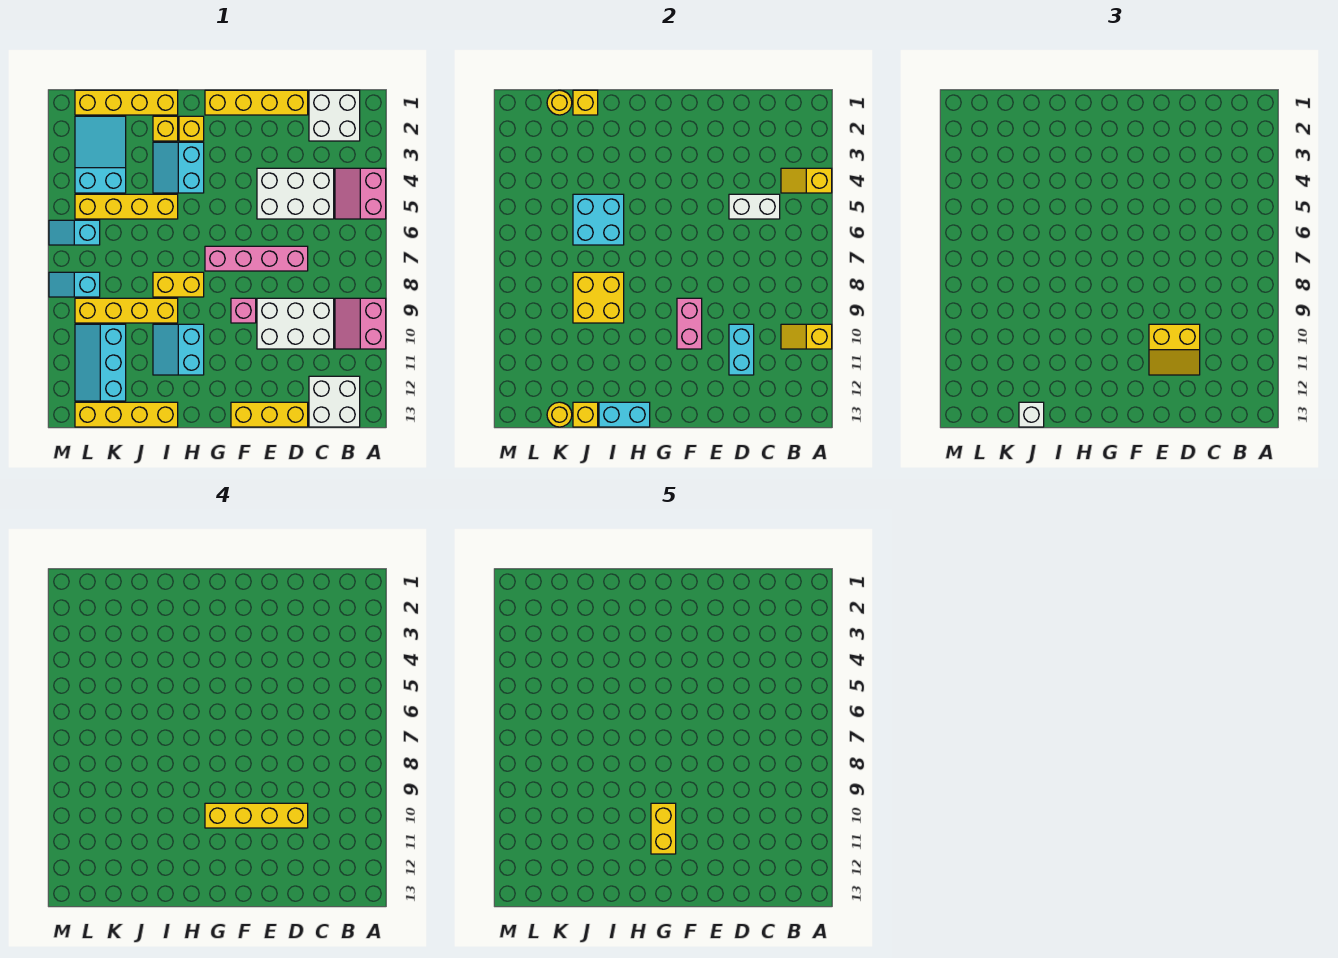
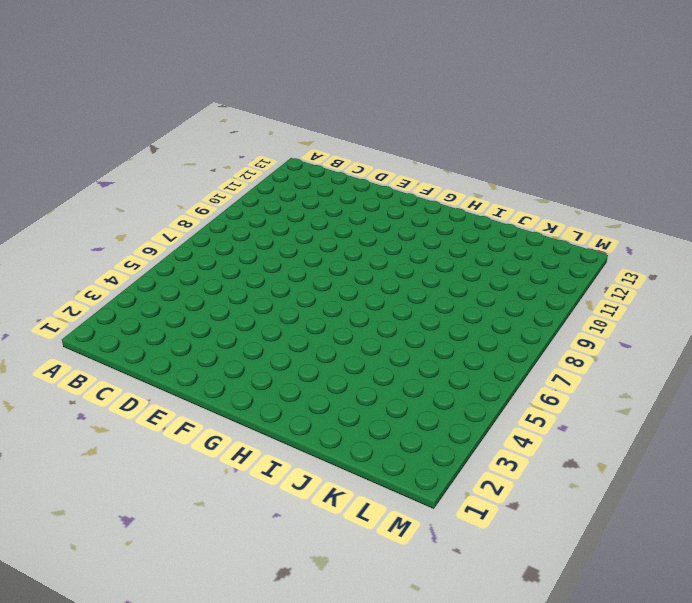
none -> pink 2x2 slope [335,168,386,219]
none -> pink 2x2 slope [335,298,386,349]
none -> white 2x2 brick [309,90,360,141]
none -> white 2x2 brick [309,376,360,427]

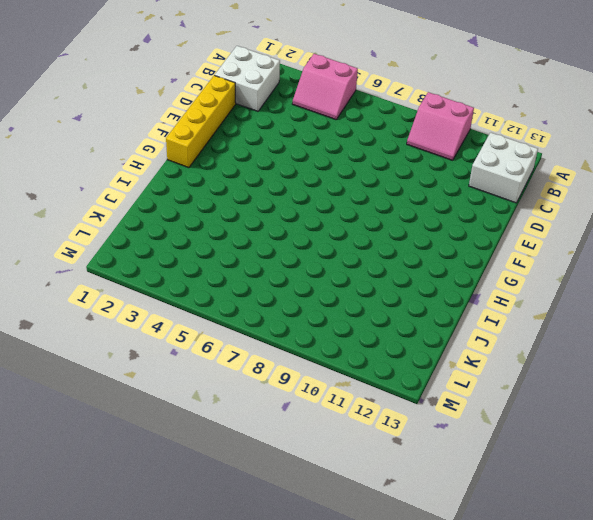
none -> white 2x3 brick [257,168,334,219]
none -> white 2x3 brick [257,298,334,349]
none -> pink 1x4 brick [205,246,308,271]
none -> yellow 1x3 brick [231,402,308,427]

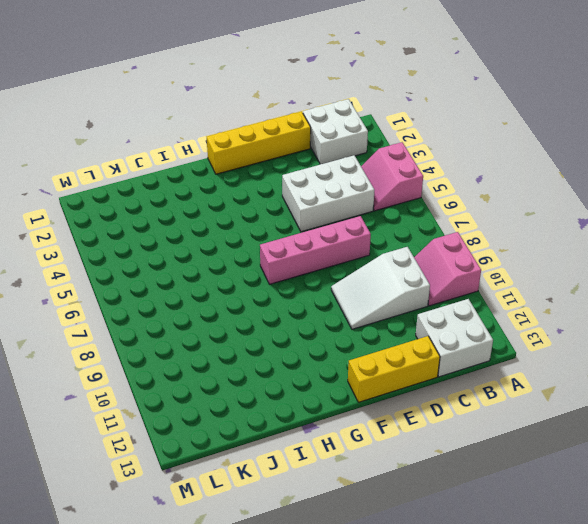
white 2x3 slope [331,247,430,329] -> white 2x3 brick [257,298,334,349]
none -> pink 1x1 brick [231,298,256,323]
none -> yellow 1x1 brick [179,116,204,141]
none -> cyan 2x2 slope [153,142,204,193]
none -> yellow 1x2 brick [153,272,204,297]

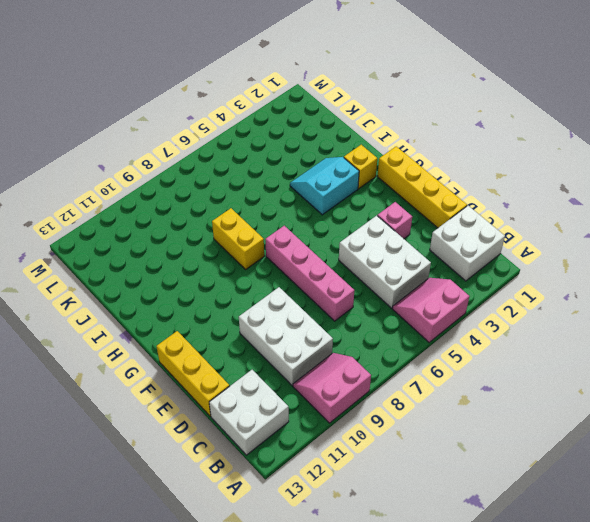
pink 1x1 brick [378,202,412,239] -> pink 1x1 brick moved to [231,298,256,323]
none -> cyan 2x2 slope [153,324,204,375]
none -> yellow 1x4 brick [75,90,178,115]
none -> yellow 1x1 brick [153,116,178,141]
none -> yellow 1x4 brick [75,194,178,219]

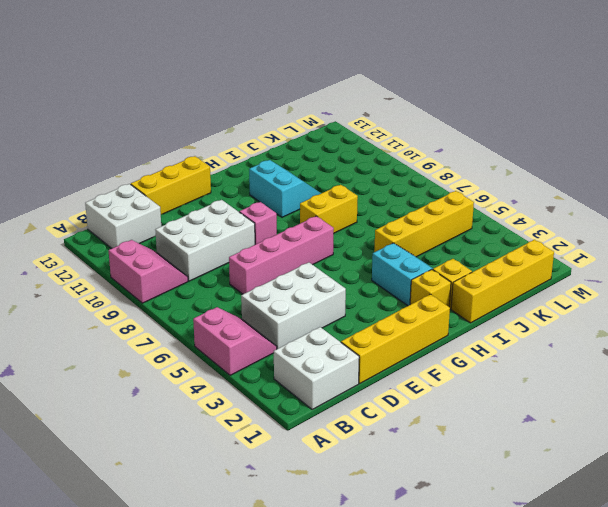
none -> yellow 1x4 brick [75,298,178,323]
none -> yellow 1x4 brick [75,402,178,427]
none -> cyan 2x3 slope [75,116,126,193]
none -> cyan 2x3 slope [75,324,126,401]

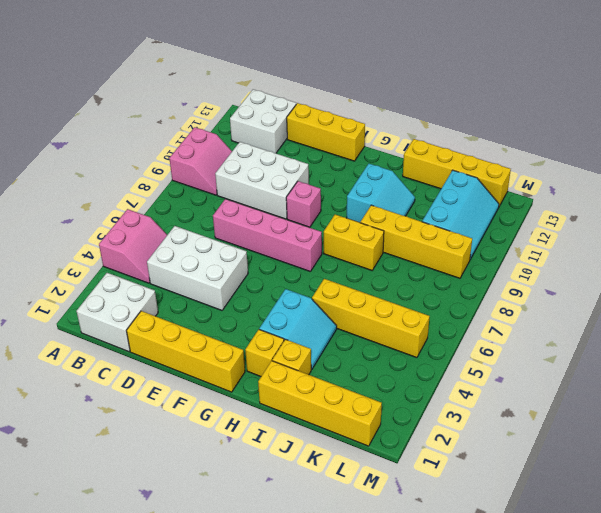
none -> cyan 2x3 slope [75,116,126,193]
none -> cyan 1x2 slope [49,220,100,245]
none -> cyan 1x2 slope [49,272,100,297]
none -> yellow 1x2 slope [781,168,832,193]

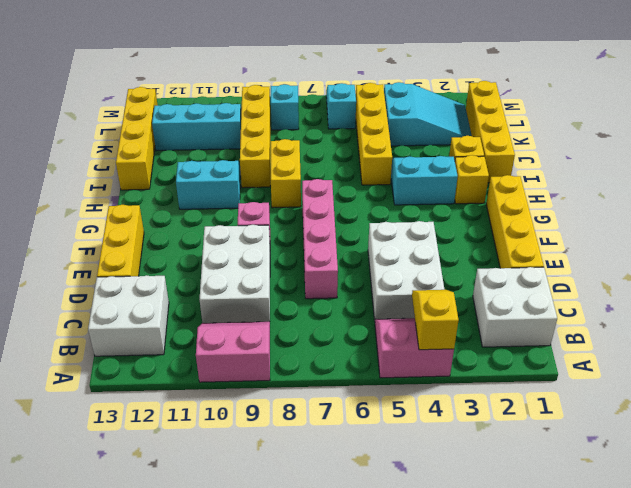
none -> yellow 1x2 slope [781,324,832,349]
none -> white 1x2 brick [729,194,780,219]
none -> cyan 1x2 brick [729,324,754,375]
none -> pink 1x2 brick [677,298,702,349]

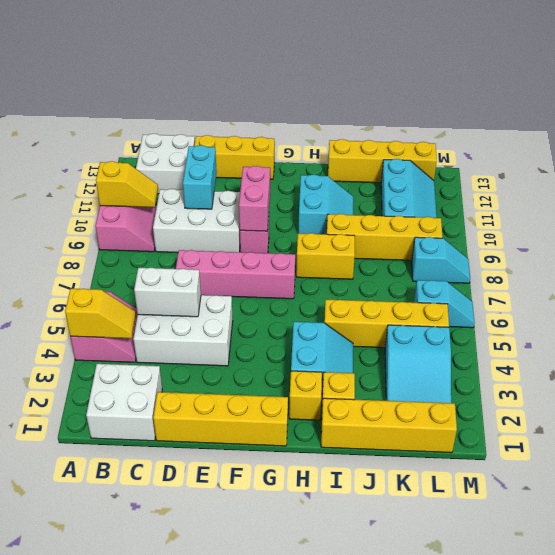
none -> cyan 1x2 brick [599,402,650,427]
none -> cyan 2x2 brick [573,194,624,245]
none -> yellow 2x2 brick [573,272,624,323]
none -> yellow 1x1 brick [573,90,598,115]

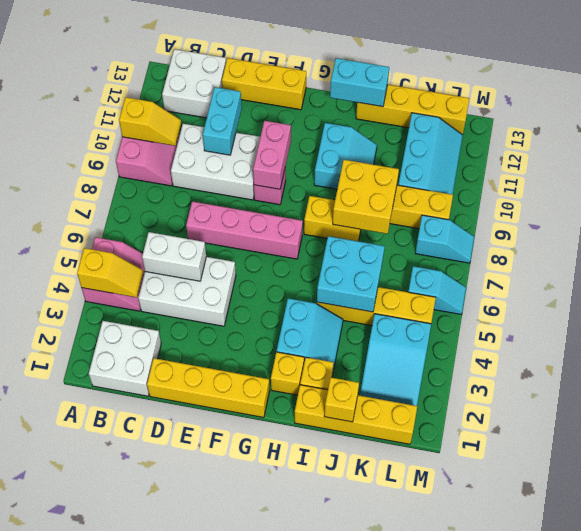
none -> yellow 1x1 brick [573,402,598,427]
none -> yellow 1x1 round brick [547,90,572,115]
none -> yellow 1x1 round brick [547,402,572,427]
none -> yellow 2x2 slope [1149,324,1200,375]

